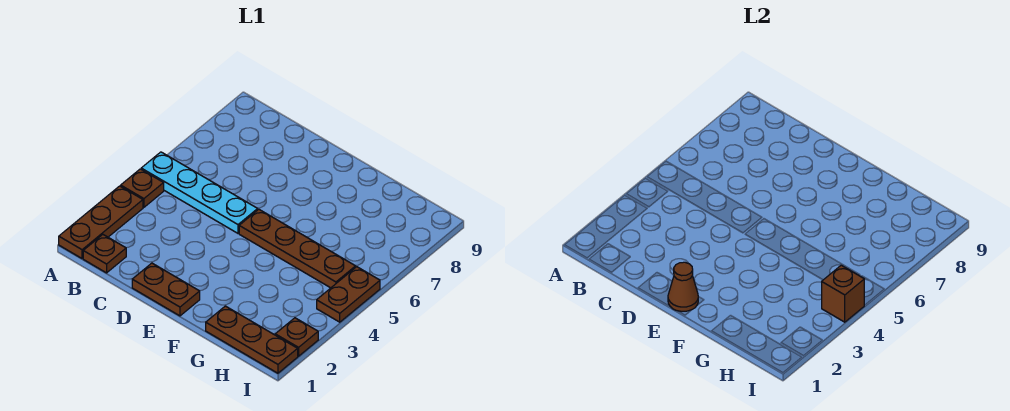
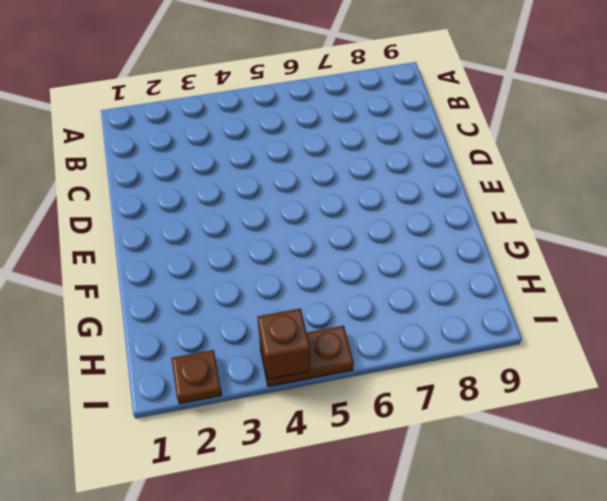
none -> brown 1x3 plate [59,186,143,258]
none -> brown 1x1 plate [121,169,164,207]

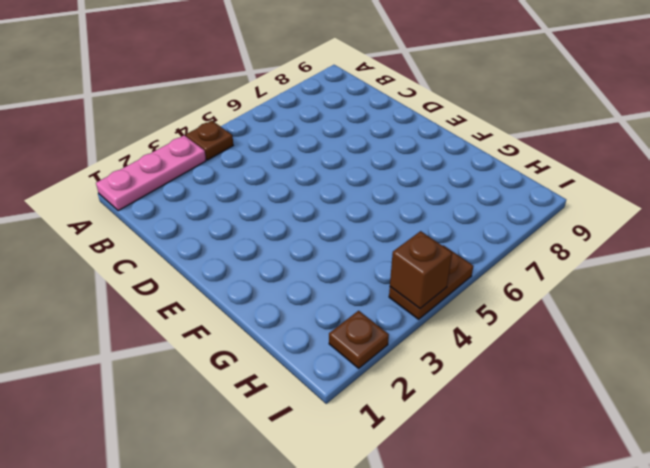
pink 1x3 plate [96,135,206,211] -> brown 1x3 plate [59,186,143,258]
none -> cyan 1x4 plate [141,152,258,233]
none -> brown 1x1 plate [83,235,126,273]

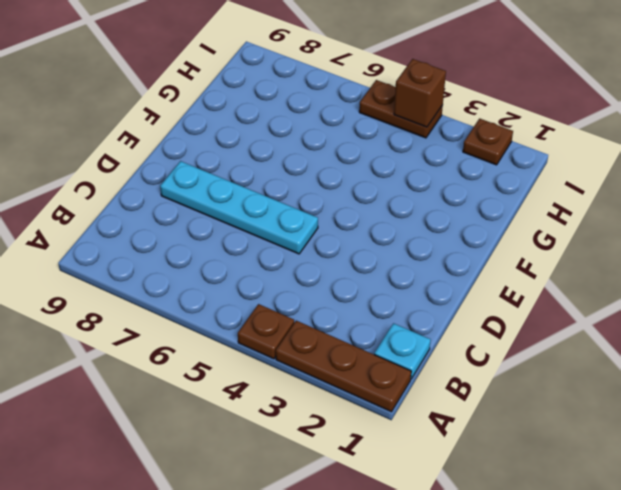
cyan 1x1 plate [374,323,431,379] -> brown 1x1 plate [83,235,126,273]
cyan 1x4 plate [160,161,318,254] -> cyan 1x4 plate turned to [141,152,258,233]
none -> brown 1x2 plate [132,263,200,316]
none -> brown 1x4 plate [239,209,356,288]

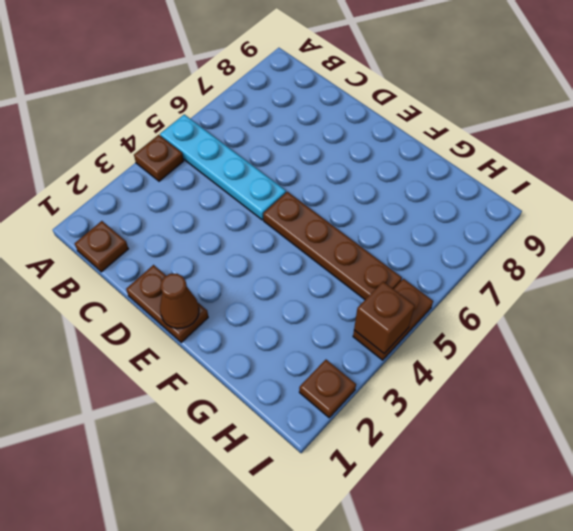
none -> brown 1x3 plate [59,186,143,258]
none -> brown 1x3 plate [206,306,298,373]

